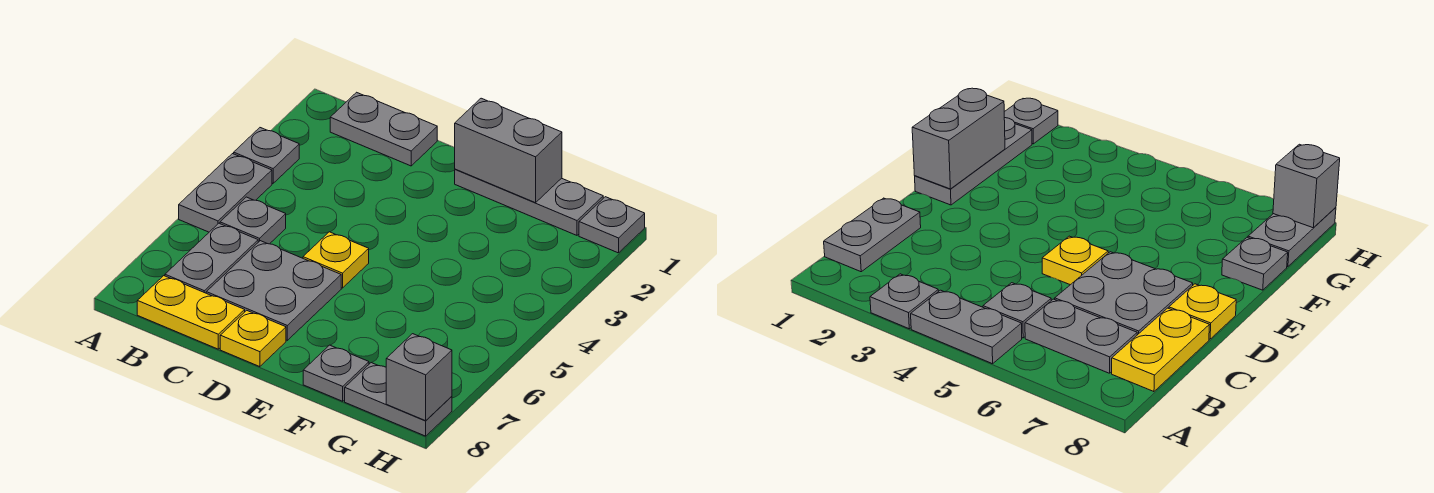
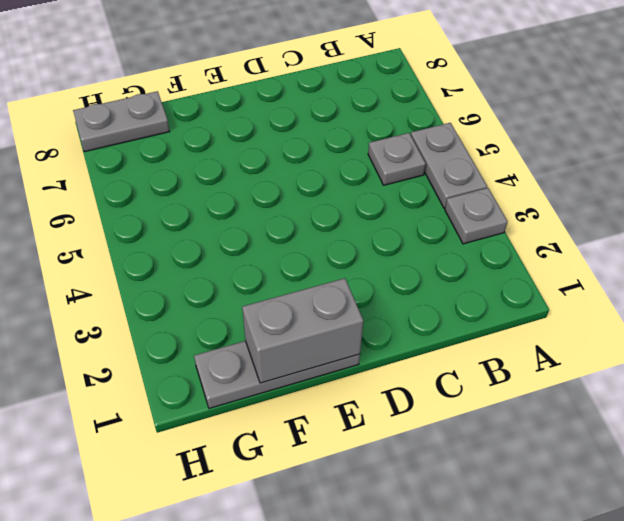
none -> grey 1x2 plate [330,92,437,166]
none -> grey 1x2 plate [165,223,258,293]
none -> yellow 1x2 plate [137,276,245,349]

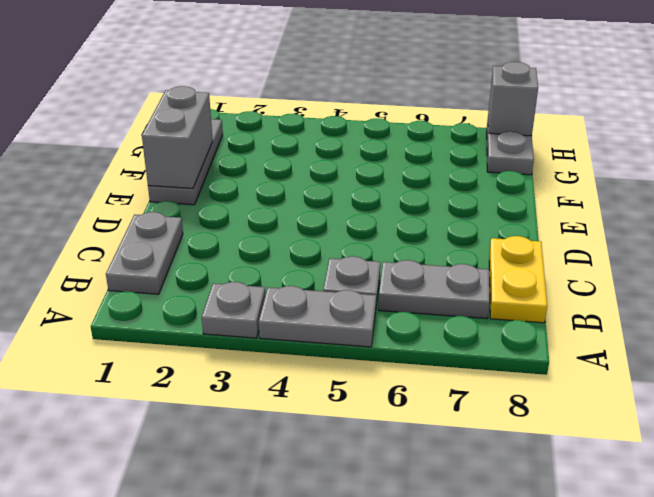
none -> grey 2x2 plate [206,241,341,340]
none -> yellow 1x1 plate [303,232,369,288]
none -> yellow 1x1 plate [220,310,286,367]

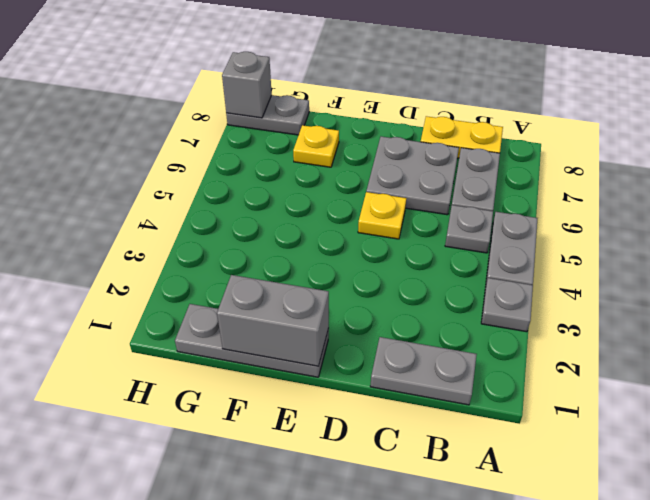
yellow 1x1 plate [293,125,339,167] -> yellow 1x1 plate moved to [220,310,286,367]
none -> grey 1x1 plate [303,345,369,401]
none -> grey 1x1 plate [579,197,645,253]

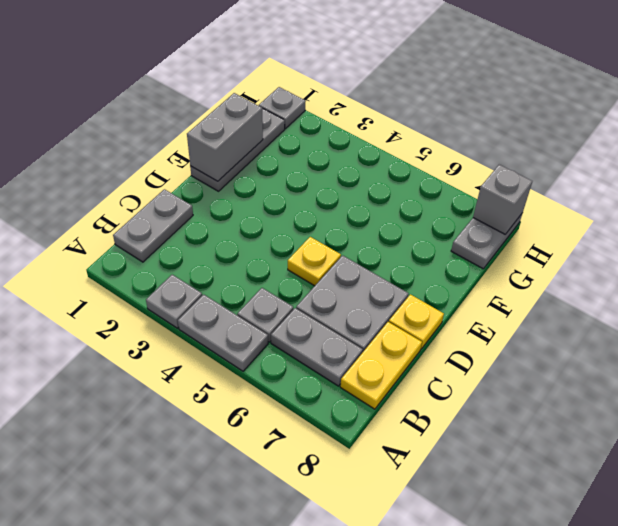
none -> grey 1x1 plate [303,345,369,401]

